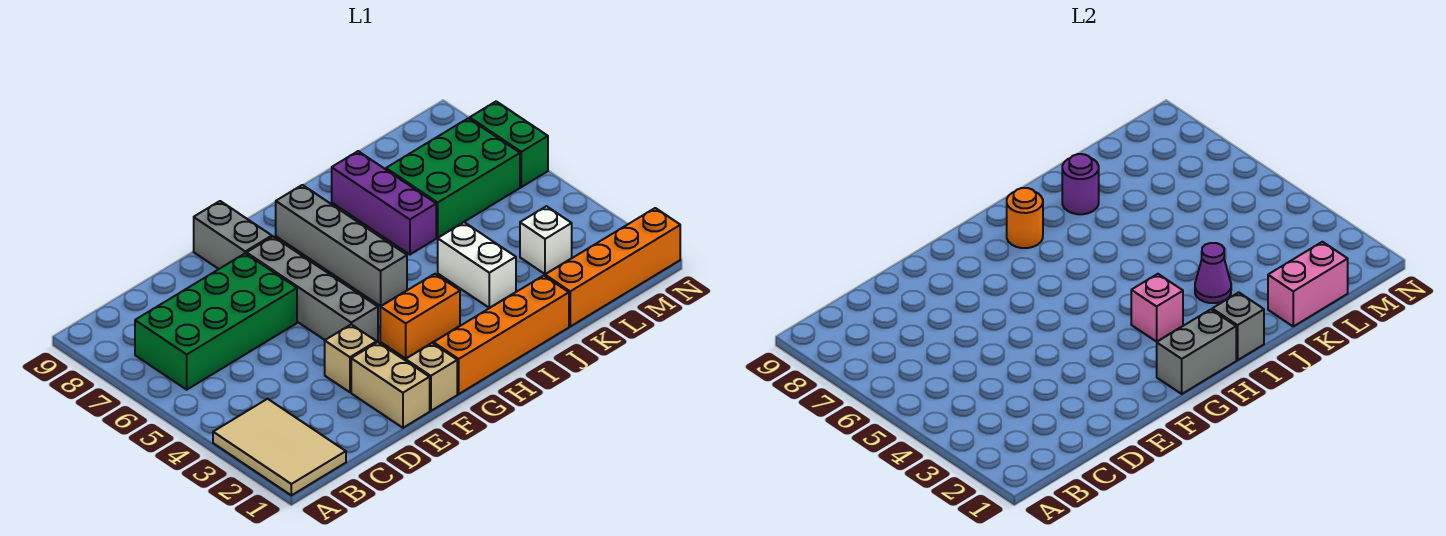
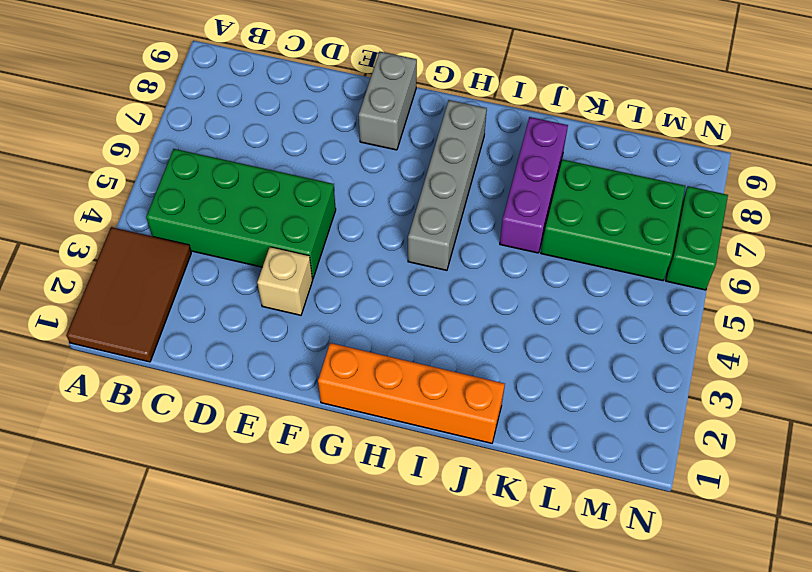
brown 2x3 tile [66,227,191,362] -> tan 2x3 tile [213,399,346,495]
green 2x4 brick [146,149,336,279] -> green 2x4 brick moved to [135,253,297,390]
none -> tan 1x2 brick [351,342,430,428]
none -> tan 1x1 brick [406,343,457,411]
none -> grey 1x4 brick [247,237,378,343]

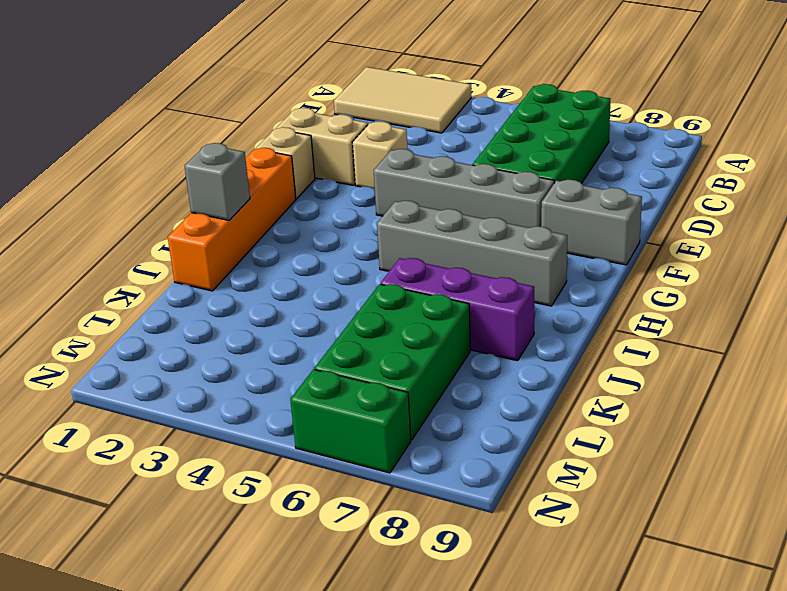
none -> orange 1x2 brick [380,274,460,358]
none -> white 1x2 brick [438,222,516,308]
none -> orange 1x4 brick [545,208,680,326]

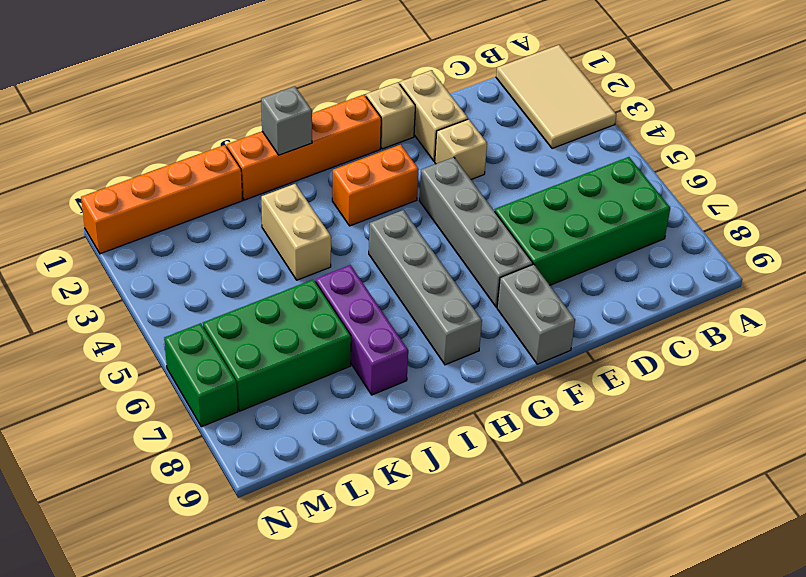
tan 1x2 brick [261,184,331,280] -> white 1x2 brick [438,222,516,308]
none -> white 1x1 brick [520,206,572,274]
none -> grey 1x2 brick [1157,309,1236,394]
none -> pink 1x1 brick [1131,274,1183,342]

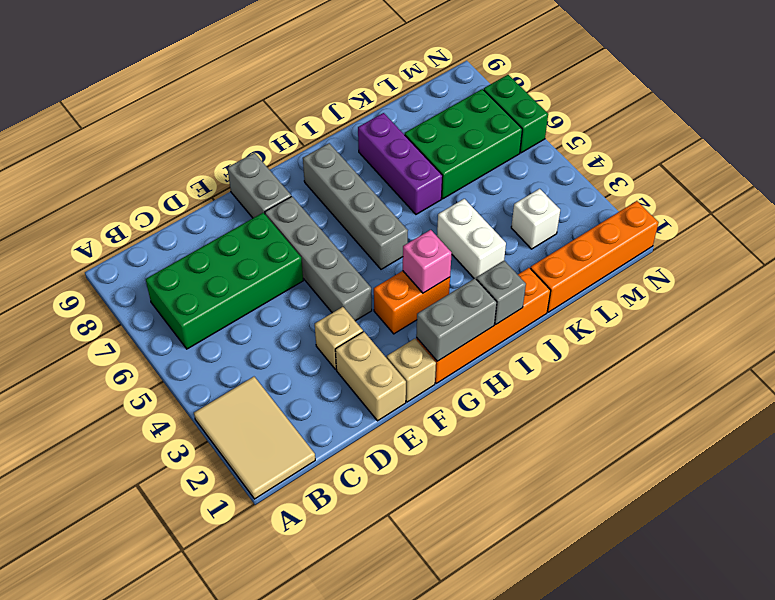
none -> orange 1x1 round brick [1007,188,1043,248]
none -> purple 1x1 cone [1195,243,1231,303]
none -> purple 1x1 round brick [1062,154,1099,214]

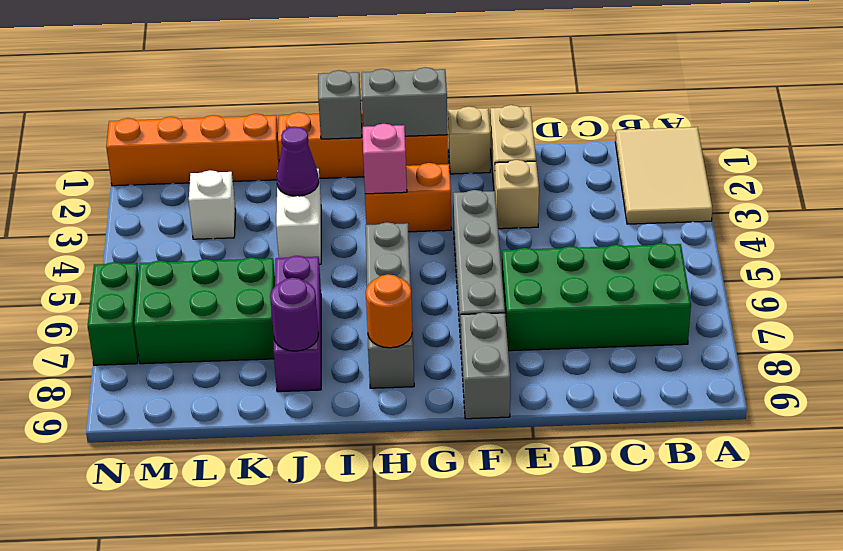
none -> pink 1x2 brick [1268,242,1348,326]

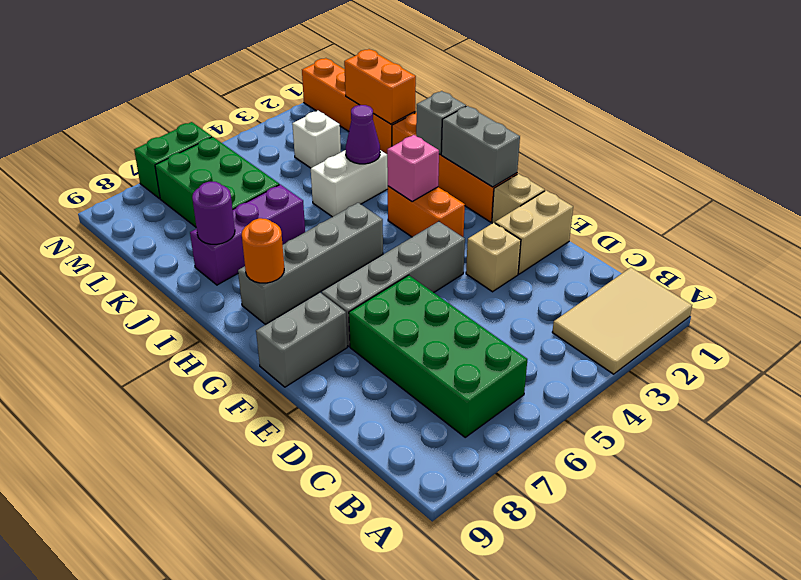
orange 1x2 brick [344,49,416,124] -> pink 1x2 brick [1268,242,1348,326]

